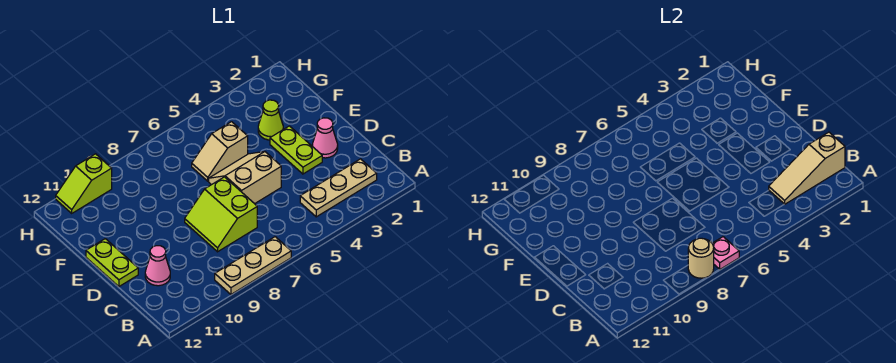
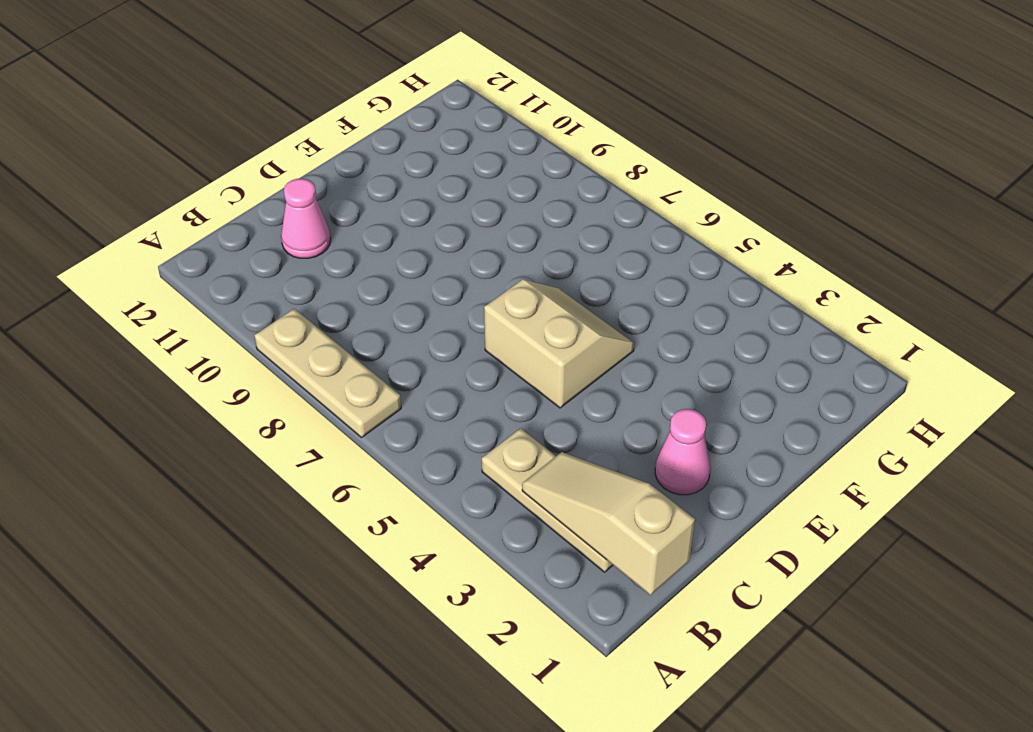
none -> lime 2x2 slope [185,177,257,252]
none -> lime 1x2 plate [270,126,322,174]
none -> lime 1x2 plate [86,239,138,287]

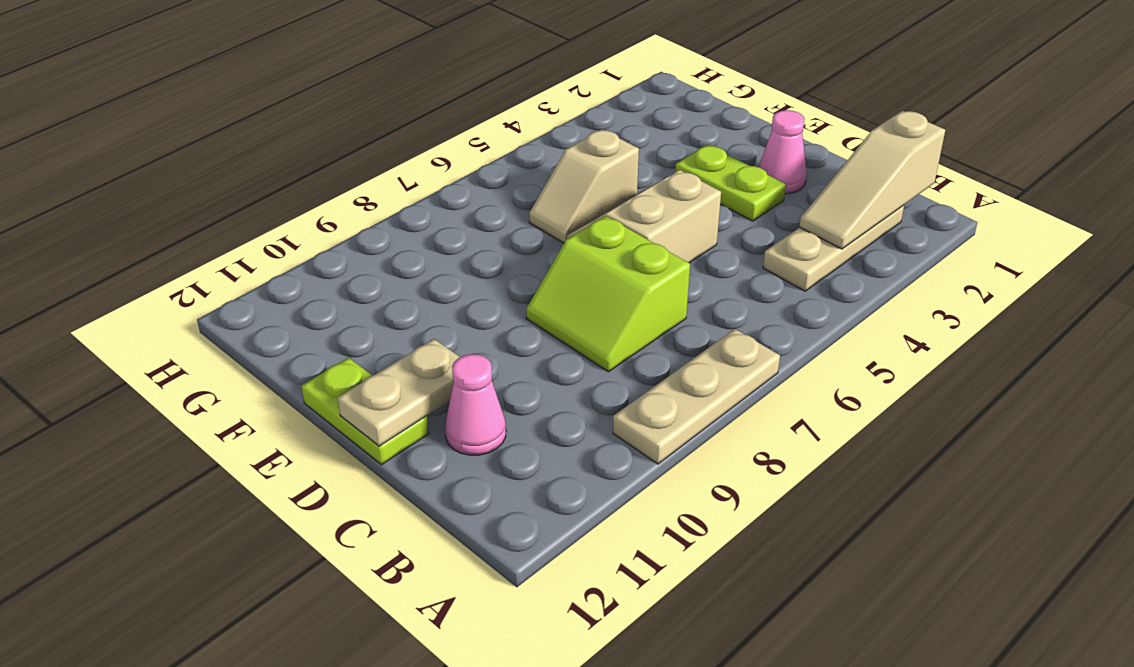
tan 1x2 plate [338,339,460,446] -> none
none -> lime 1x1 cone [258,100,283,140]
none -> lime 1x2 slope [56,154,112,213]
none -> pink 1x1 plate [712,237,739,269]

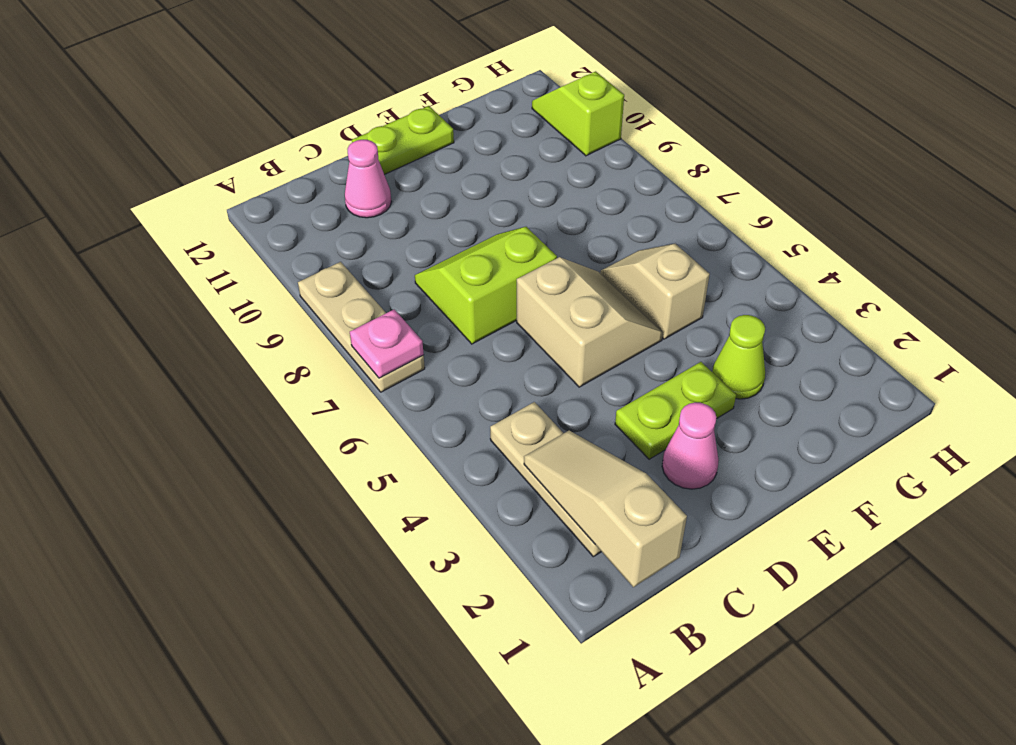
none -> tan 1x1 round brick [688,238,714,278]

